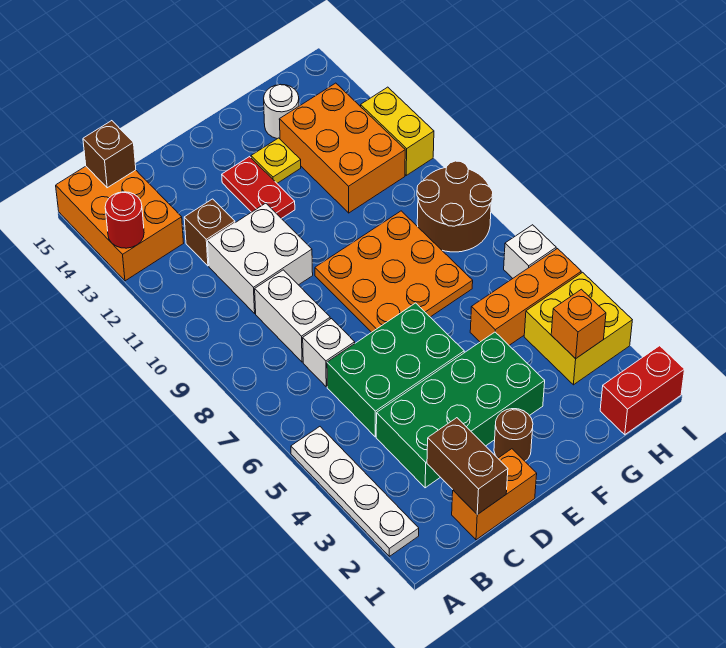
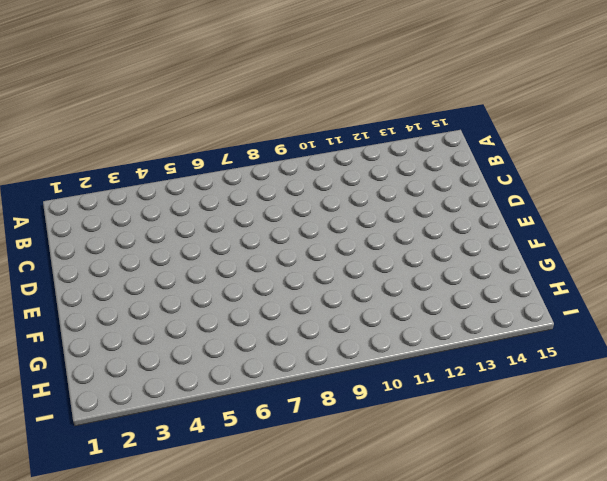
none -> white 1x4 plate [291,427,419,556]
none -> orange 2x3 brick [56,166,183,281]
none -> orange 1x2 brick [452,449,537,540]

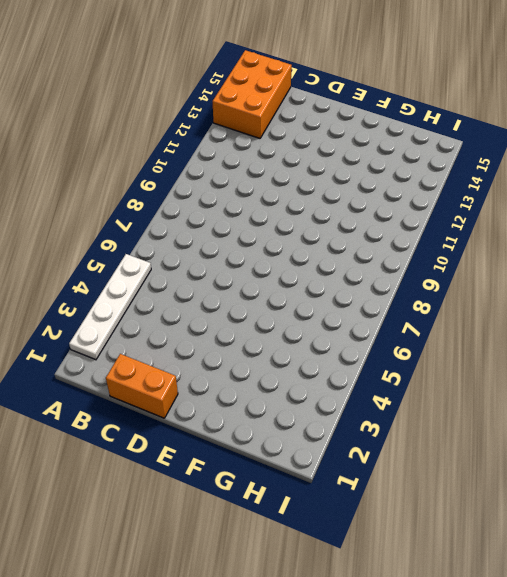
none -> green 2x4 brick [376,332,545,488]
none -> green 2x3 brick [327,303,464,437]
none -> white 1x1 brick [303,319,355,387]

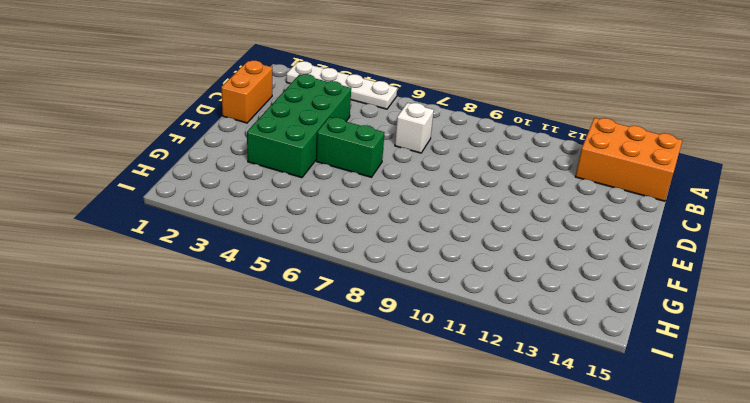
green 1x2 brick [316,117,384,177] -> green 2x3 brick [327,303,464,437]
none -> white 1x2 brick [255,270,330,362]
none -> white 2x2 brick [208,203,313,313]
none -> brown 1x1 brick [184,199,235,266]

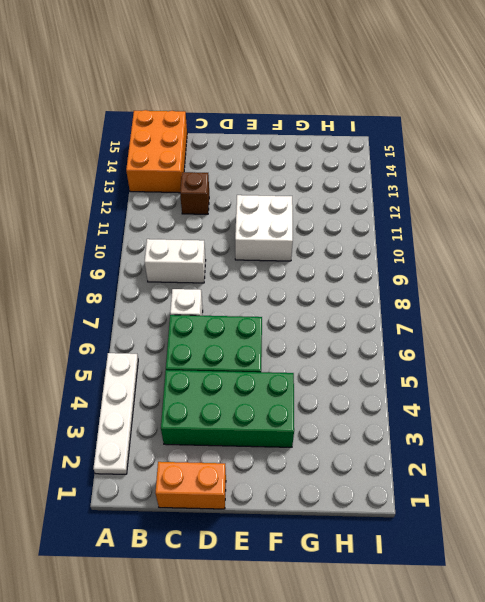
white 1x2 brick [145,239,206,283] -> white 1x2 brick turned to [255,270,330,362]
white 2x2 brick [235,195,293,261] -> white 2x2 brick moved to [208,203,313,313]
none -> brown 1x1 round brick [494,409,533,461]
none -> orange 3x3 plate [315,211,473,332]
none -> red 1x2 plate [222,157,295,219]

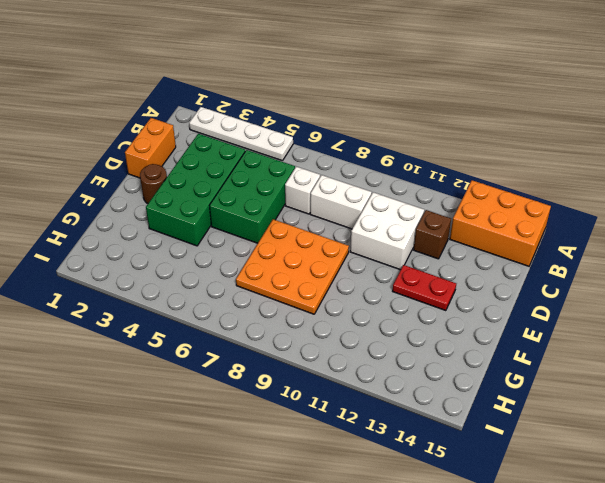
none -> yellow 1x1 plate [251,138,301,183]
none -> orange 1x3 brick [470,249,581,345]
none -> orange 2x3 brick [279,83,405,213]

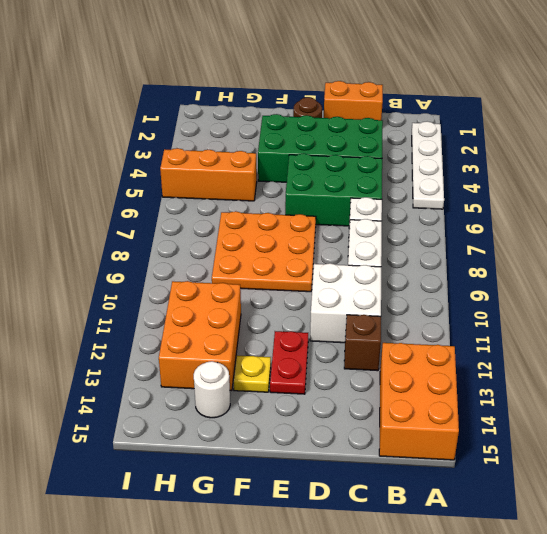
none -> red 1x2 brick [600,346,685,435]
none -> yellow 2x2 brick [524,272,632,385]
none -> brown 2x2 round brick [417,161,493,252]

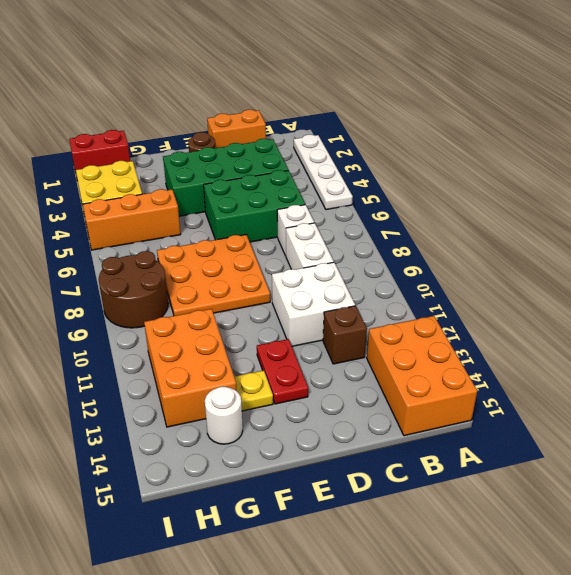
none -> white 1x1 brick [504,225,556,278]
none -> yellow 1x2 brick [361,87,434,175]
none -> red 1x1 round brick [105,192,144,248]

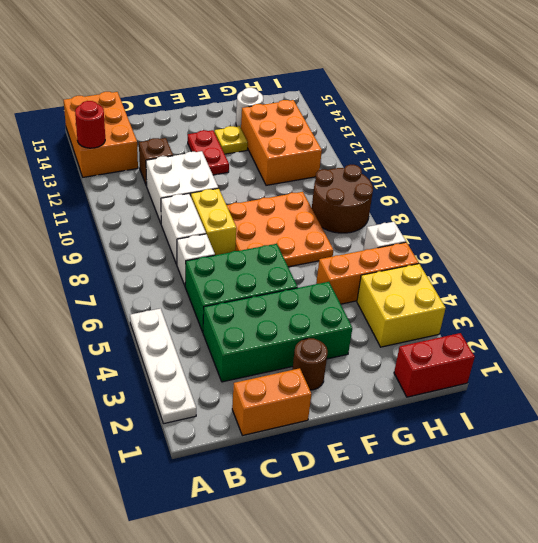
yellow 1x2 brick [191,188,236,255] -> yellow 1x2 brick moved to [361,87,434,175]
none -> brown 1x1 brick [83,121,136,188]
none -> brown 1x2 brick [427,418,508,515]
none -> orange 1x1 brick [551,289,606,359]

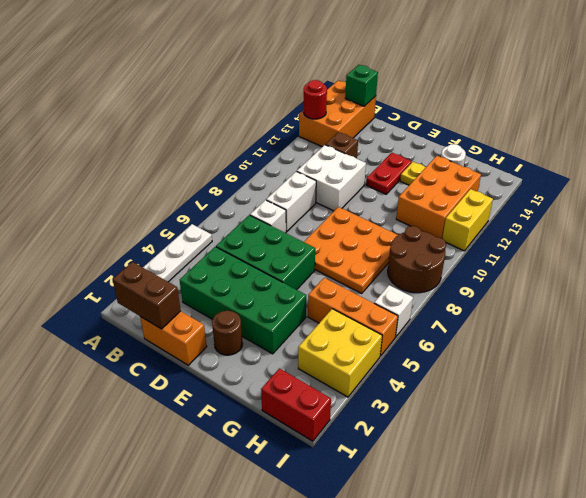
brown 1x2 brick [113,262,181,329] -> brown 1x2 brick turned to [427,418,508,515]
green 1x1 brick [345,65,378,106] -> brown 1x1 brick [83,121,136,188]
none -> orange 1x1 brick [551,289,606,359]

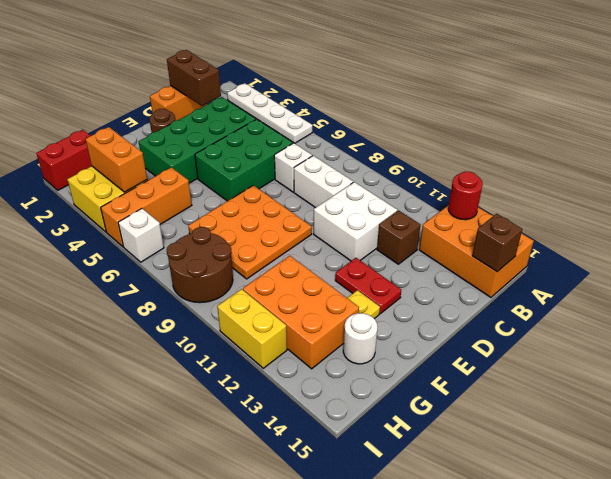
orange 1x2 brick [85,127,147,192] -> orange 1x1 brick [551,289,606,359]

